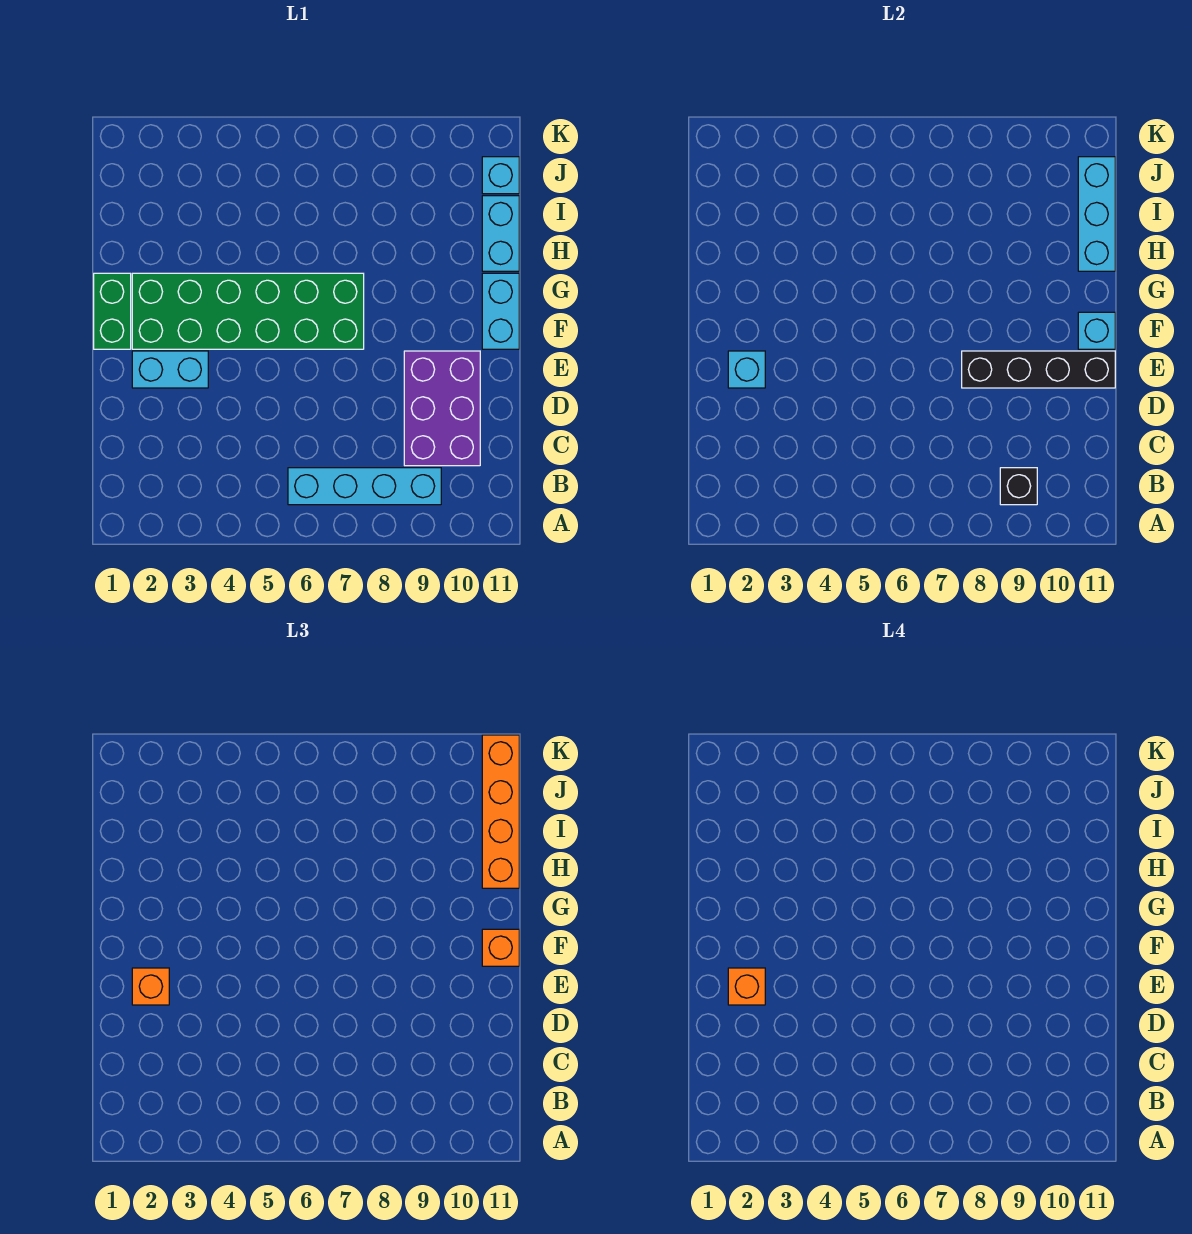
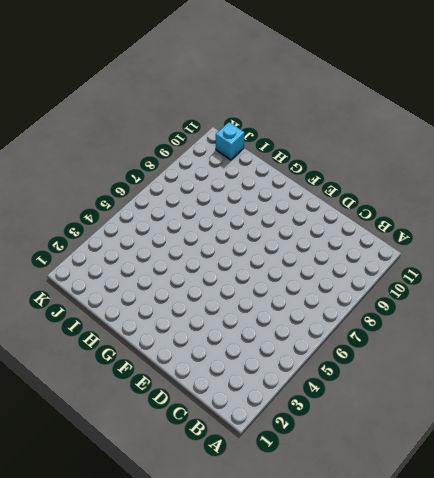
none -> cyan 1x4 brick [288,468,441,505]
none -> purple 2x3 brick [404,351,480,466]
none -> cyan 1x2 brick [132,351,208,388]

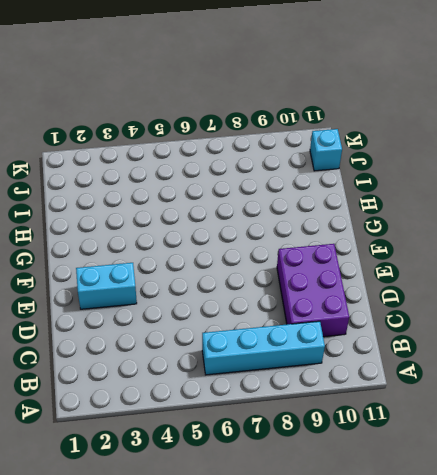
none -> green 1x2 brick [94,273,131,349]
none -> green 2x6 brick [132,273,364,349]
none -> cyan 1x2 brick [482,273,519,349]

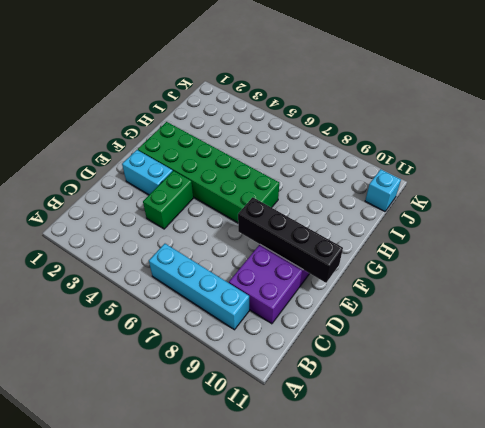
green 1x2 brick [143,171,193,229] -> green 1x2 brick moved to [94,273,131,349]
none -> cyan 1x2 brick [482,273,519,349]
none -> cyan 1x2 brick [482,196,519,271]
none -> black 1x1 brick [1000,468,1037,505]

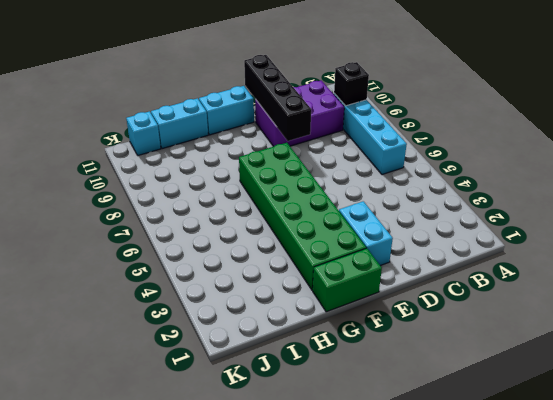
none -> cyan 1x1 brick [728,351,765,388]
none -> cyan 1x1 brick [1078,312,1115,349]
none -> cyan 1x3 brick [1078,157,1115,271]

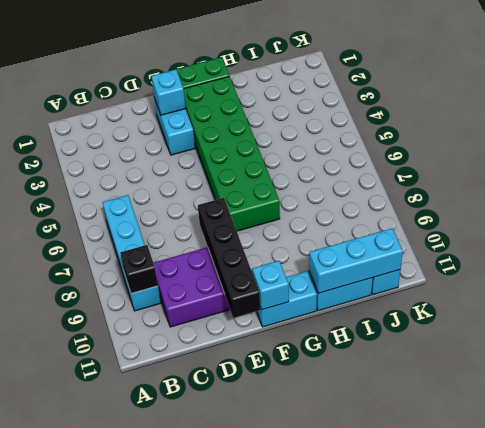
none -> orange 1x1 brick [132,968,169,1005]
none -> orange 1x1 brick [482,929,519,966]
none -> orange 1x4 brick [482,735,519,888]

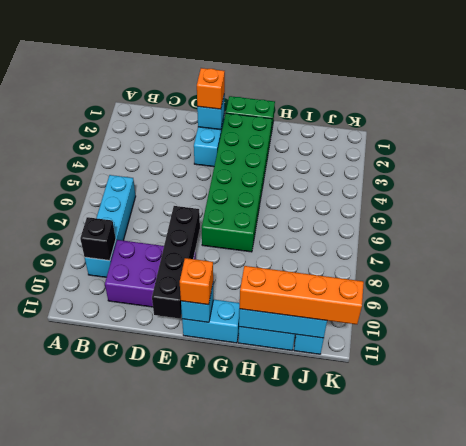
none -> orange 1x1 brick [728,968,765,1005]

